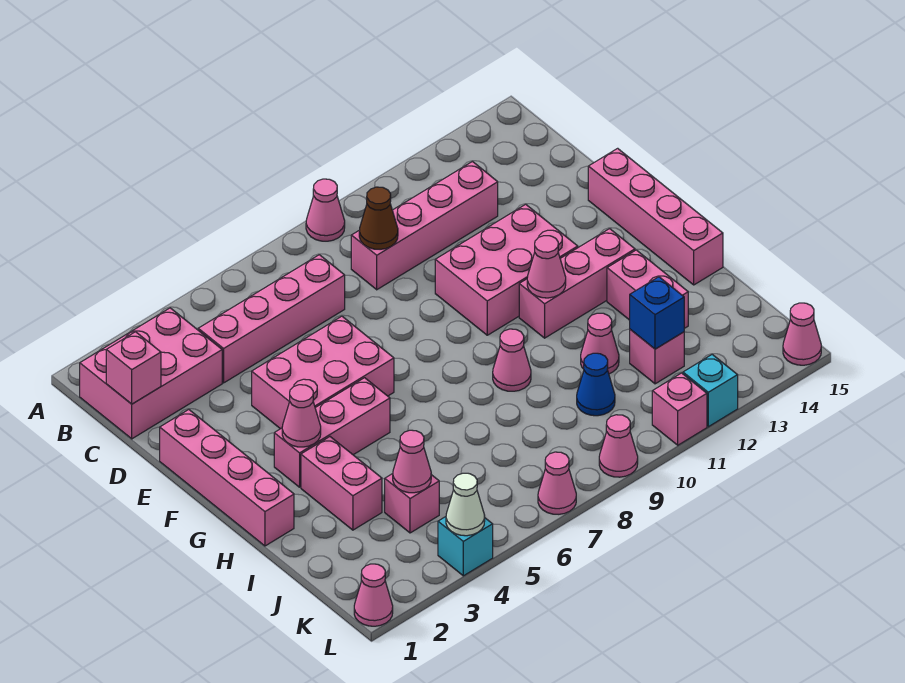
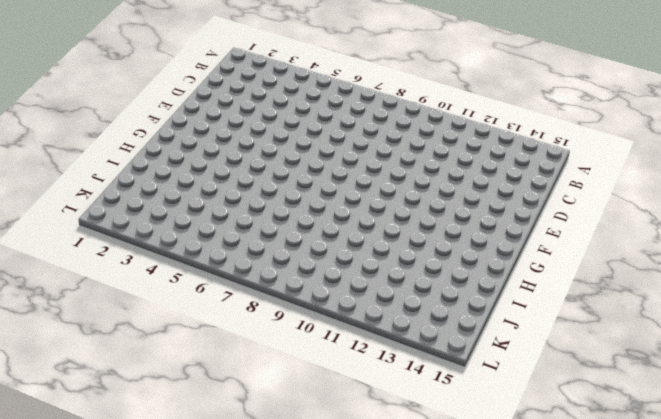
none -> pink 1x1 cone [306,179,345,241]
none -> pink 2x3 brick [80,308,222,439]
none -> pink 1x4 brick [198,255,345,383]
none -> pink 1x4 brick [351,162,498,290]

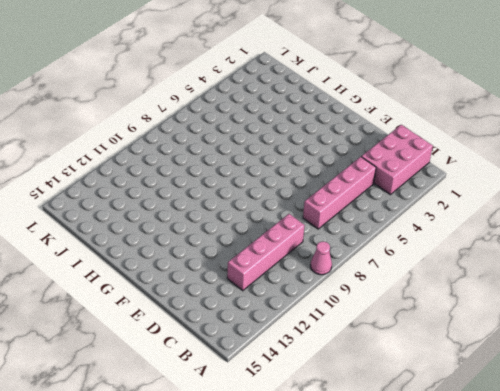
none -> pink 1x4 brick [160,410,294,546]
none -> pink 2x3 brick [252,316,394,429]
none -> pink 2x3 brick [435,204,578,335]
none -> pink 1x4 brick [588,148,723,285]

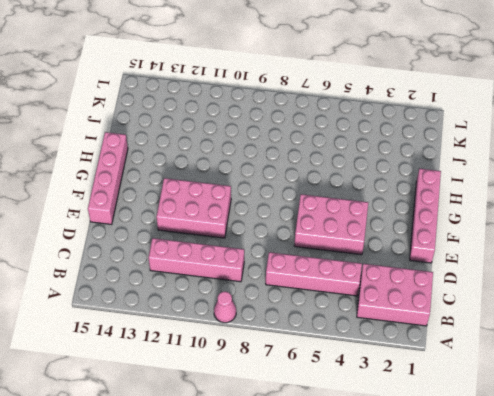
none -> pink 1x3 brick [274,378,390,487]
none -> pink 1x3 brick [519,229,635,338]
none -> pink 1x2 brick [301,437,382,530]
none -> pink 1x1 cone [493,329,531,391]

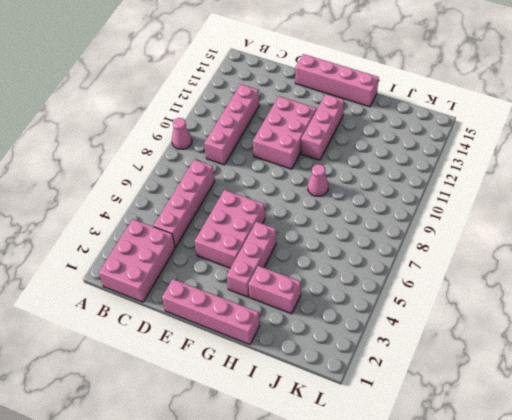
none -> pink 1x2 brick [607,250,688,328]
none -> pink 1x1 cone [581,313,619,374]
none -> pink 1x1 brick [385,474,439,533]
none -> blue 1x1 cone [577,353,615,416]

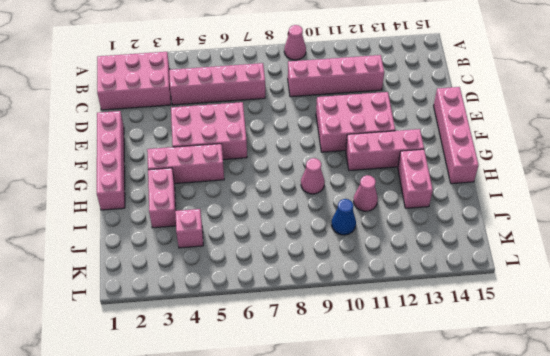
none -> pink 1x1 brick [630,329,684,384]
none -> pink 1x1 cone [354,564,393,626]
none -> cyan 1x1 brick [438,517,493,576]
none -> pink 1x1 cone [538,452,576,514]

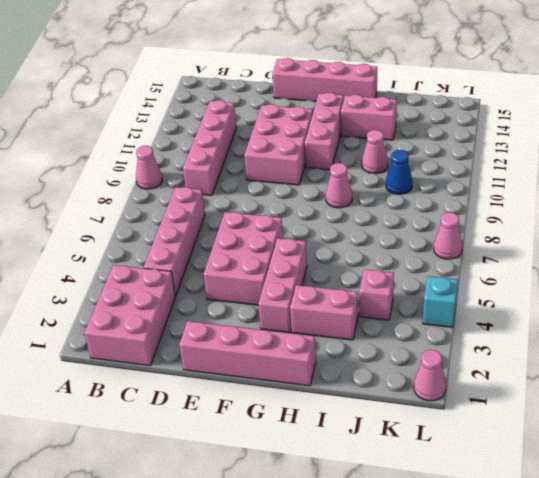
none -> pink 1x1 brick [630,329,684,384]
none -> pink 1x1 cone [599,415,638,477]
none -> pink 1x1 brick [652,373,707,445]
none -> cyan 1x1 brick [683,355,738,427]

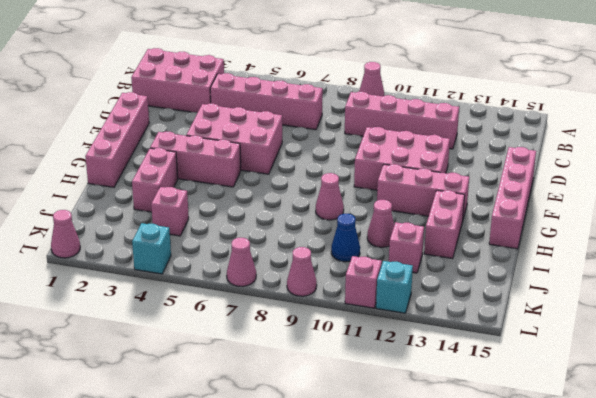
none -> pink 1x1 cone [783,303,821,365]
none -> pink 1x1 brick [106,332,161,404]
none -> brown 1x1 cone [359,187,398,249]
none -> pink 1x1 cone [282,385,321,447]

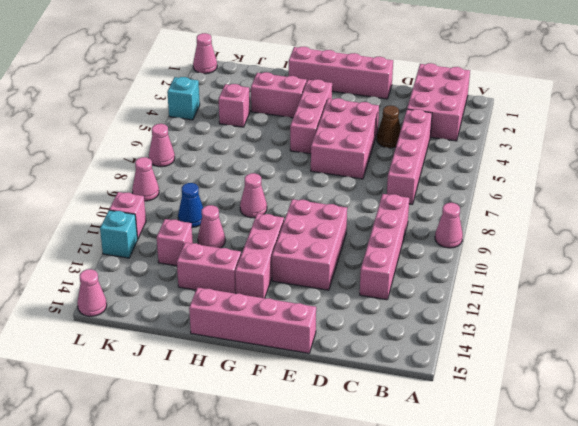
brown 1x1 cone [377,106,401,148] -> brown 1x1 cone moved to [359,187,398,249]
none -> pink 1x1 brick [106,332,161,404]
none -> pink 1x1 cone [282,385,321,447]
none -> pink 1x1 cone [527,236,566,298]
none -> pink 1x1 cone [393,430,431,493]

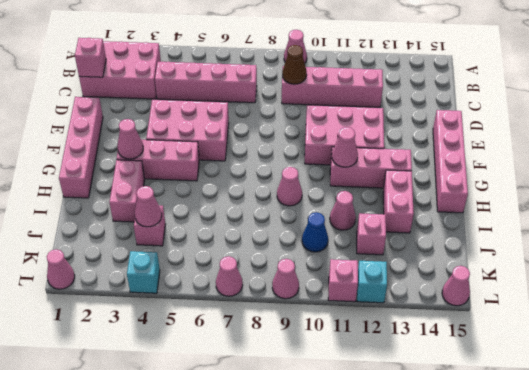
none -> blue 1x1 brick [630,277,684,349]
none -> white 1x1 cone [446,473,485,536]

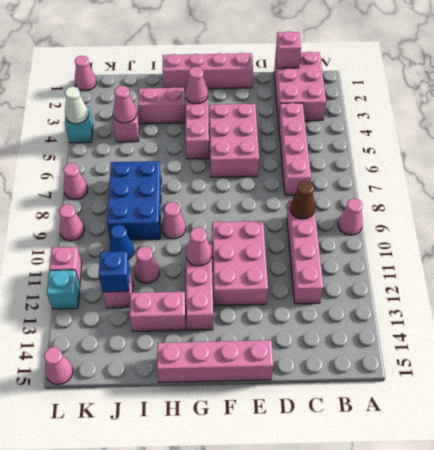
blue 2x3 brick [107,161,161,240] -> none

